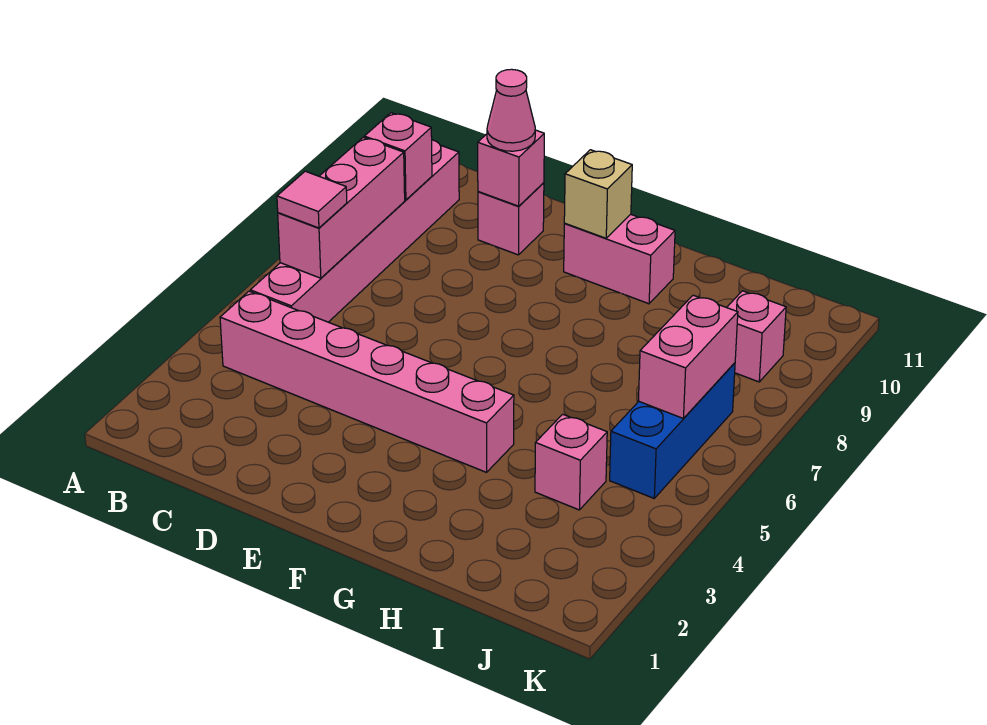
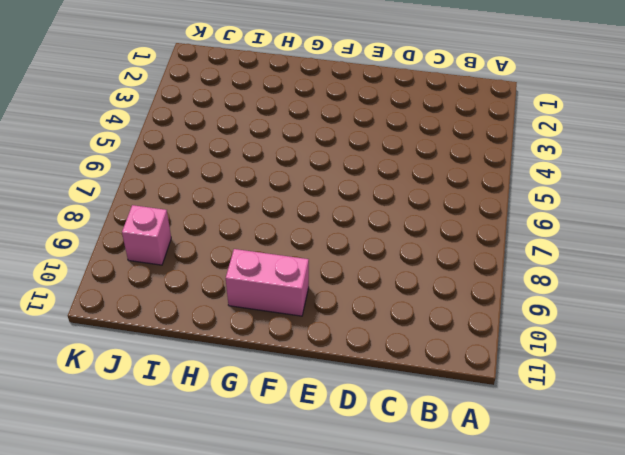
none -> pink 1x6 brick [220,291,514,472]
none -> pink 1x6 brick [250,140,459,322]
none -> pink 1x1 brick [478,183,544,255]

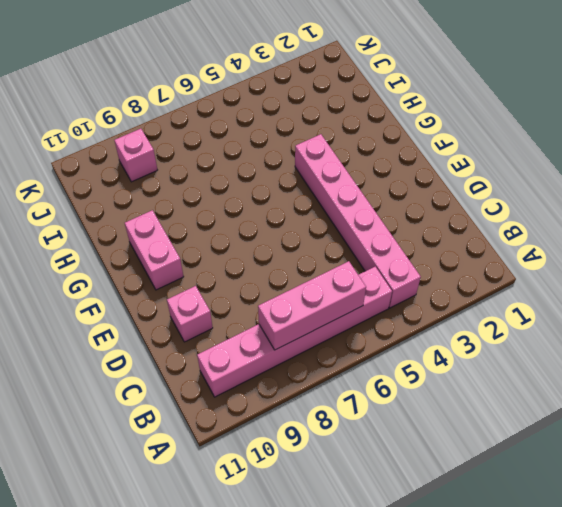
none -> pink 1x1 brick [535,414,607,510]
none -> blue 1x3 brick [610,363,735,498]
none -> pink 1x1 brick [364,113,432,200]

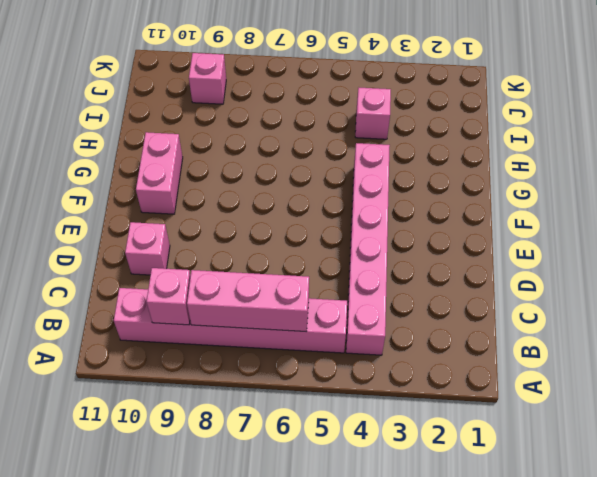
none -> blue 1x3 brick [610,363,735,498]
none -> pink 1x1 brick [478,130,544,206]
none -> tan 1x1 brick [564,150,632,238]

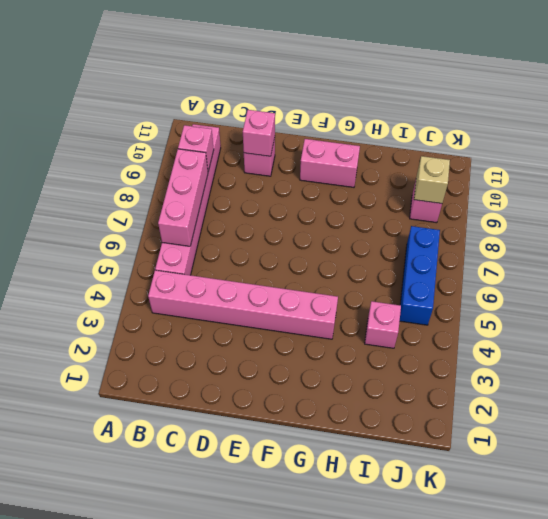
tan 1x1 brick [414,156,450,204] -> tan 1x1 brick moved to [564,150,632,238]
none -> pink 1x2 brick [638,295,738,418]
none -> pink 1x1 tile [277,171,347,228]
none -> pink 1x1 cone [487,69,535,151]

